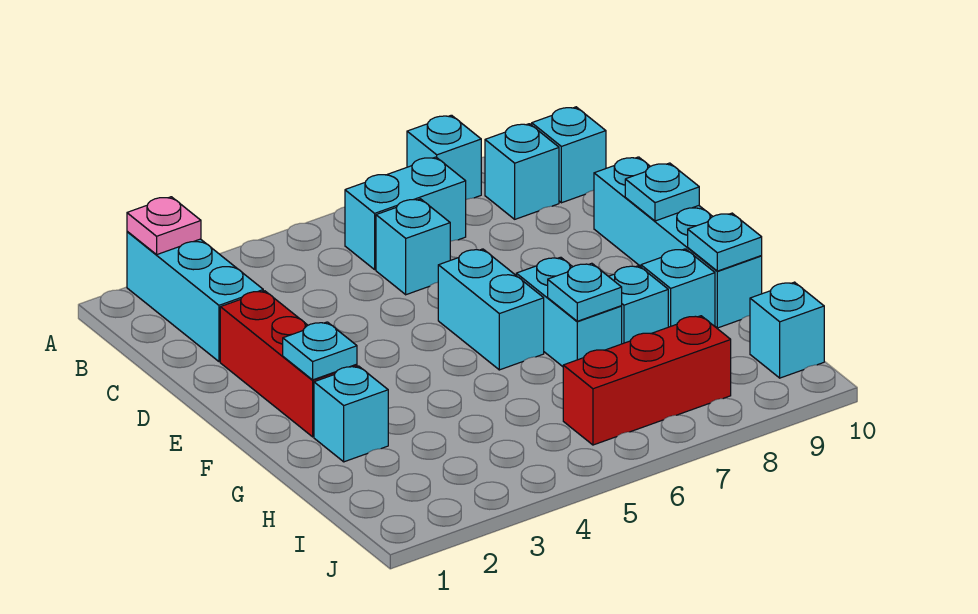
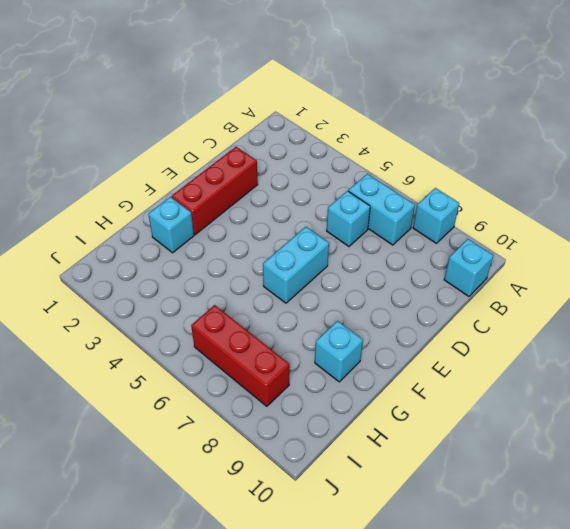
none -> cyan 1x3 brick [127,231,263,362]
none -> cyan 1x1 brick [485,124,559,219]
none -> cyan 1x4 brick [594,157,762,328]

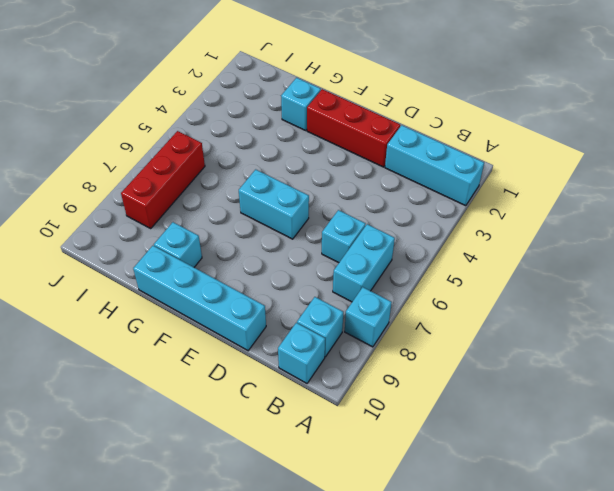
none -> cyan 1x2 brick [516,257,622,367]
none -> cyan 1x1 brick [609,266,668,344]
none -> cyan 1x1 brick [750,282,824,378]

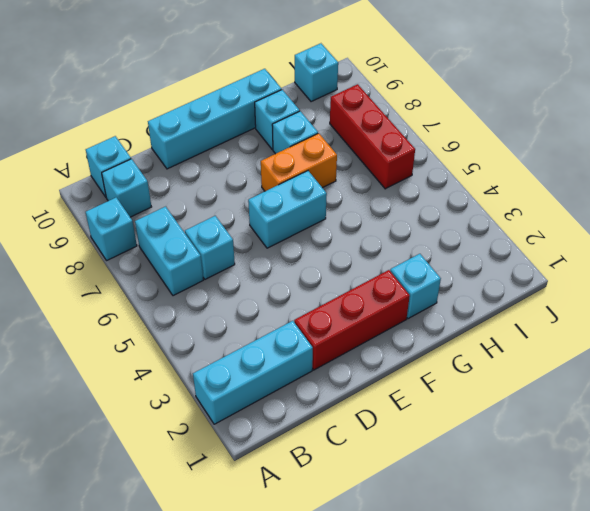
orange 1x2 brick [261,133,337,191] -> cyan 1x2 brick [516,257,622,367]
none -> pink 1x1 plate [127,197,201,255]
none -> cyan 1x1 plate [625,163,699,221]
none -> cyan 1x1 plate [283,322,357,380]

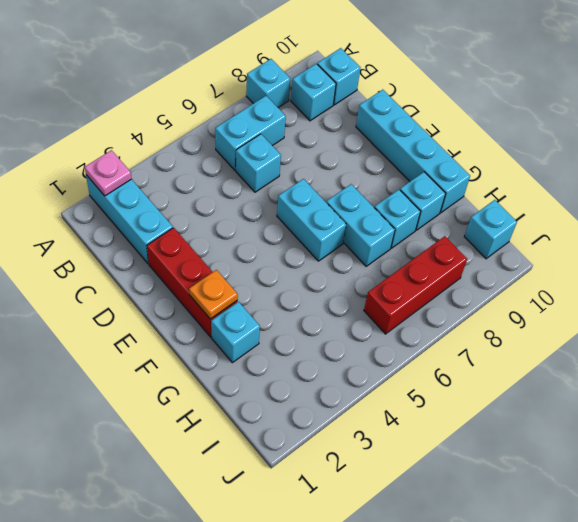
orange 1x1 plate [189,270,238,319] -> cyan 1x1 plate [283,322,357,380]
none -> cyan 1x1 plate [625,163,699,221]
none -> cyan 1x1 plate [548,263,622,321]
none -> cyan 1x1 plate [688,213,762,271]

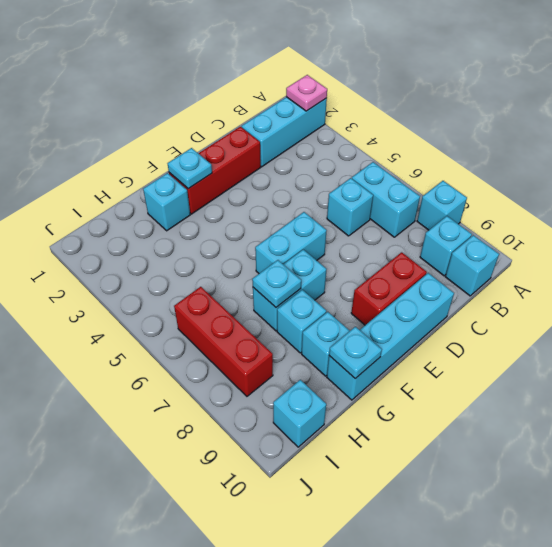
red 1x2 brick [351,252,427,325] -> none
none -> cyan 1x1 plate [625,163,699,221]

